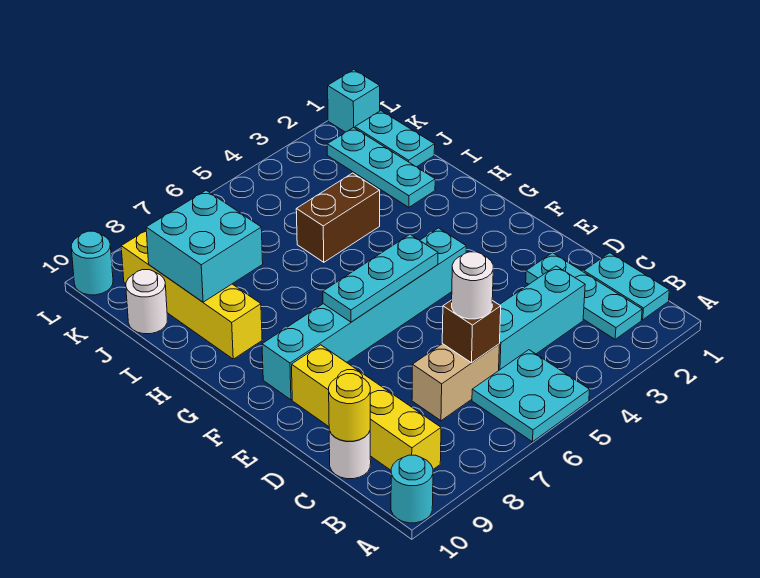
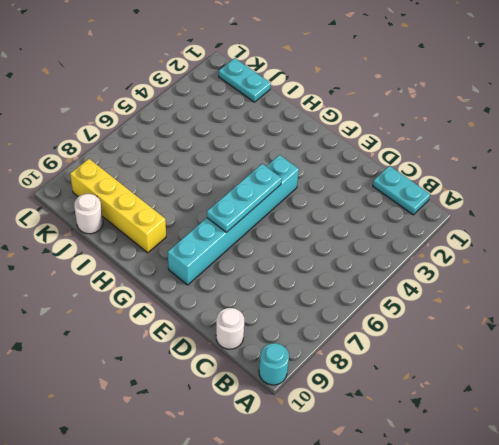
none -> cyan 2x2 plate [472,350,590,442]
none -> cyan 1x3 plate [526,253,642,339]
none -> yellow 1x4 brick [292,345,441,470]

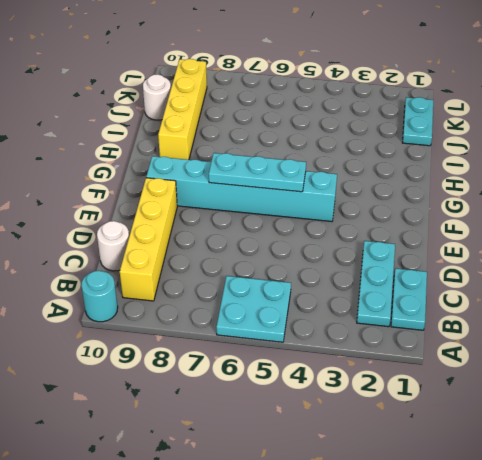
none -> cyan 1x3 brick [499,266,585,370]
none -> tan 1x2 brick [412,344,499,421]
none -> cyan 1x3 plate [327,128,435,207]

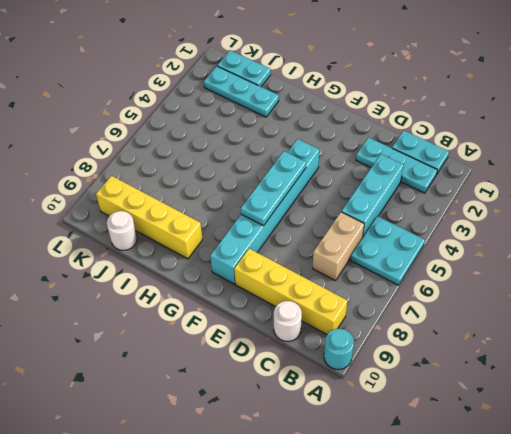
none -> brown 1x2 brick [296,173,380,262]
none -> cyan 1x1 brick [328,70,380,132]
none -> cyan 1x1 round brick [71,231,113,295]

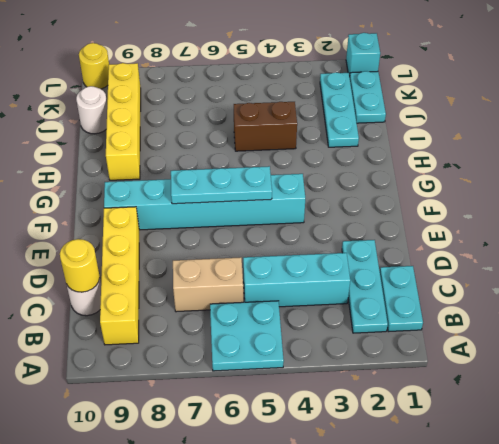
yellow 1x1 round brick [79,43,109,89] -> cyan 1x1 round brick [71,231,113,295]
none -> cyan 1x1 round brick [391,455,433,523]
none -> brown 1x1 brick [442,300,501,363]
none -> cyan 2x2 brick [146,190,263,302]

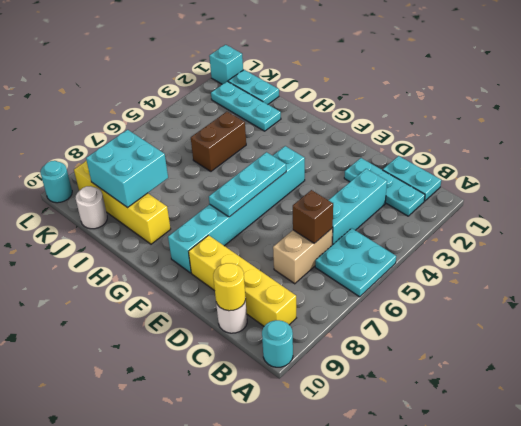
none -> white 1x1 round brick [452,252,493,319]

